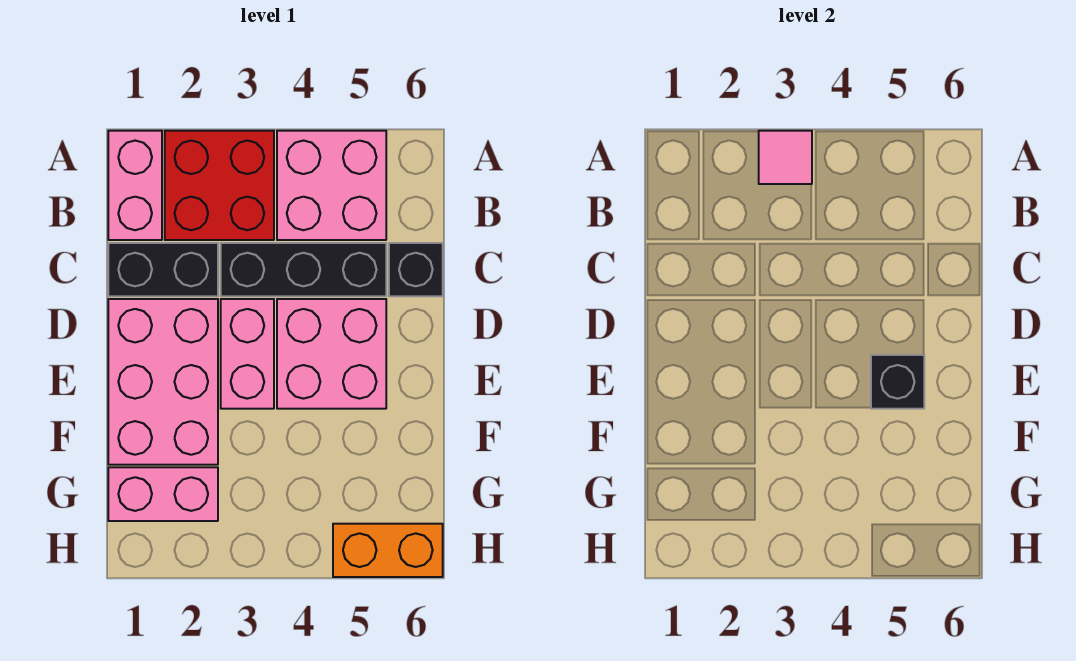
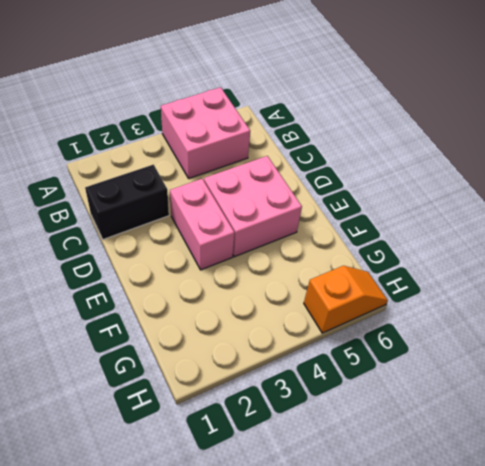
orange 1x2 slope [304,266,388,333] -> orange 1x2 brick [333,524,443,577]
none -> pink 1x2 brick [108,131,162,240]
none -> red 2x2 brick [165,131,274,240]
none -> black 1x3 brick [221,243,386,296]

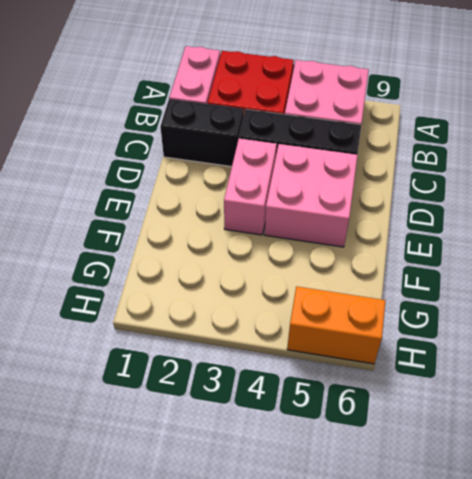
none -> black 1x1 brick [389,243,443,296]
none -> pink 2x3 brick [108,299,218,465]
none -> pink 1x2 brick [108,467,218,521]

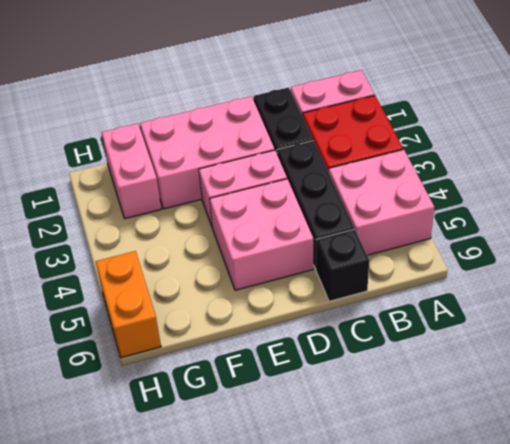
none -> pink 1x1 tile [759,131,812,184]
none -> black 1x1 brick [871,355,924,409]

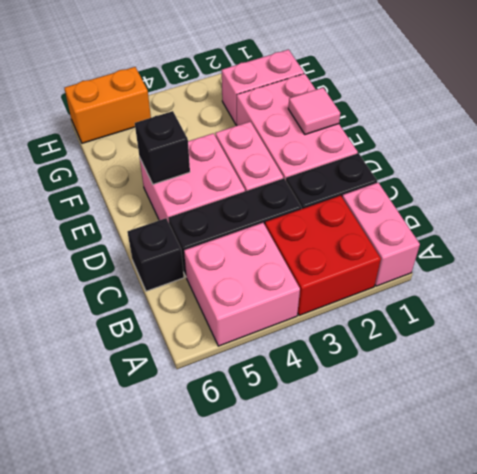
pink 1x1 tile [288,88,340,135] -> pink 1x1 tile moved to [759,131,812,184]

